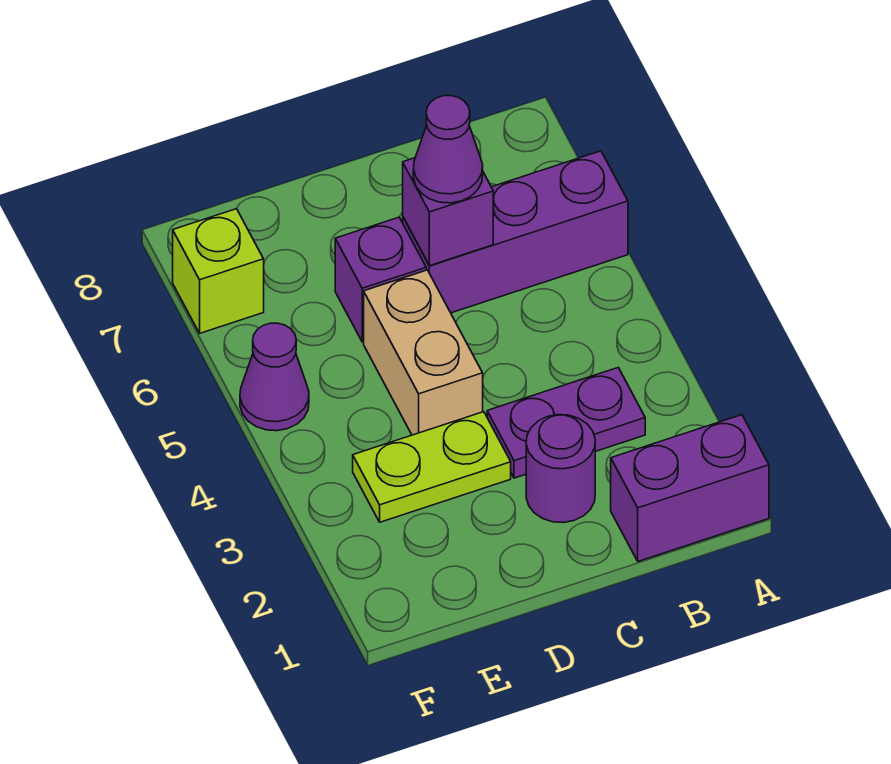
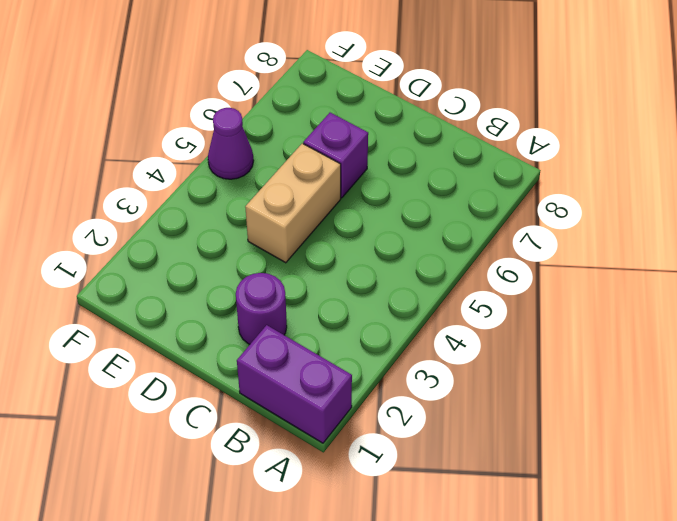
none -> purple 1x3 brick [403,151,628,313]
none -> purple 1x2 plate [487,368,645,478]

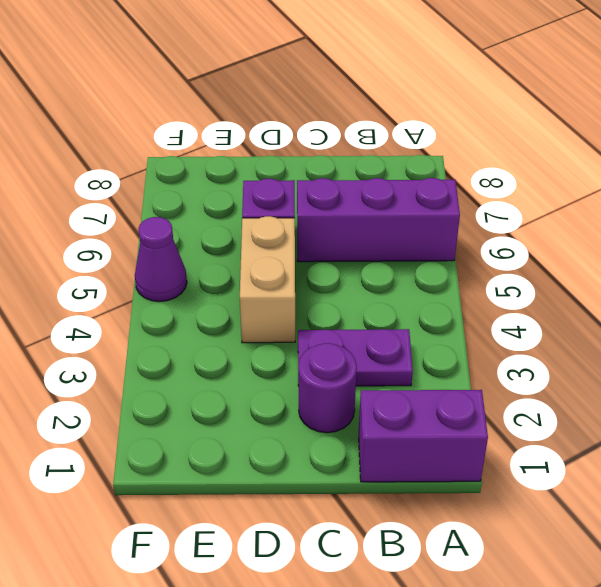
none -> lime 1x2 plate [353,412,511,522]
none -> lime 1x1 brick [173,209,264,333]

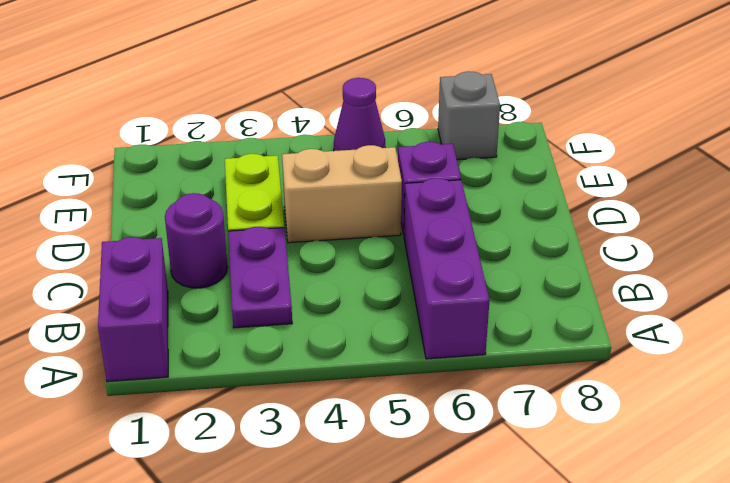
grey 1x1 brick [438,71,500,160] -> lime 1x1 brick [173,209,264,333]
none -> purple 1x1 brick [403,158,493,266]
none -> purple 1x1 cone [413,96,483,203]

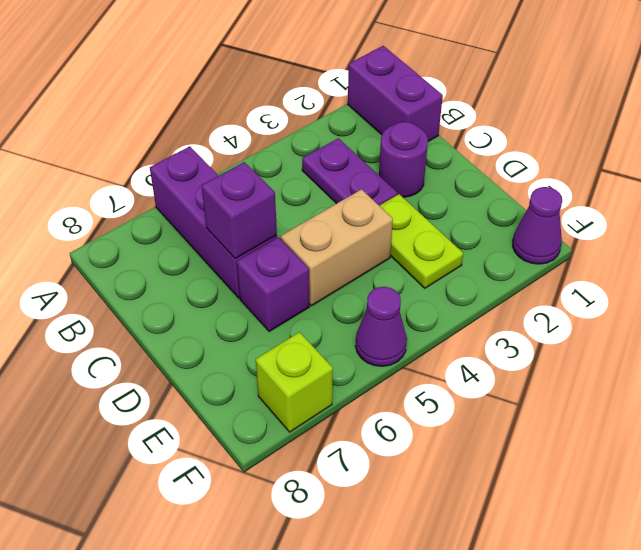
purple 1x1 cone [512,187,562,264] -> purple 1x1 cone moved to [413,96,483,203]

